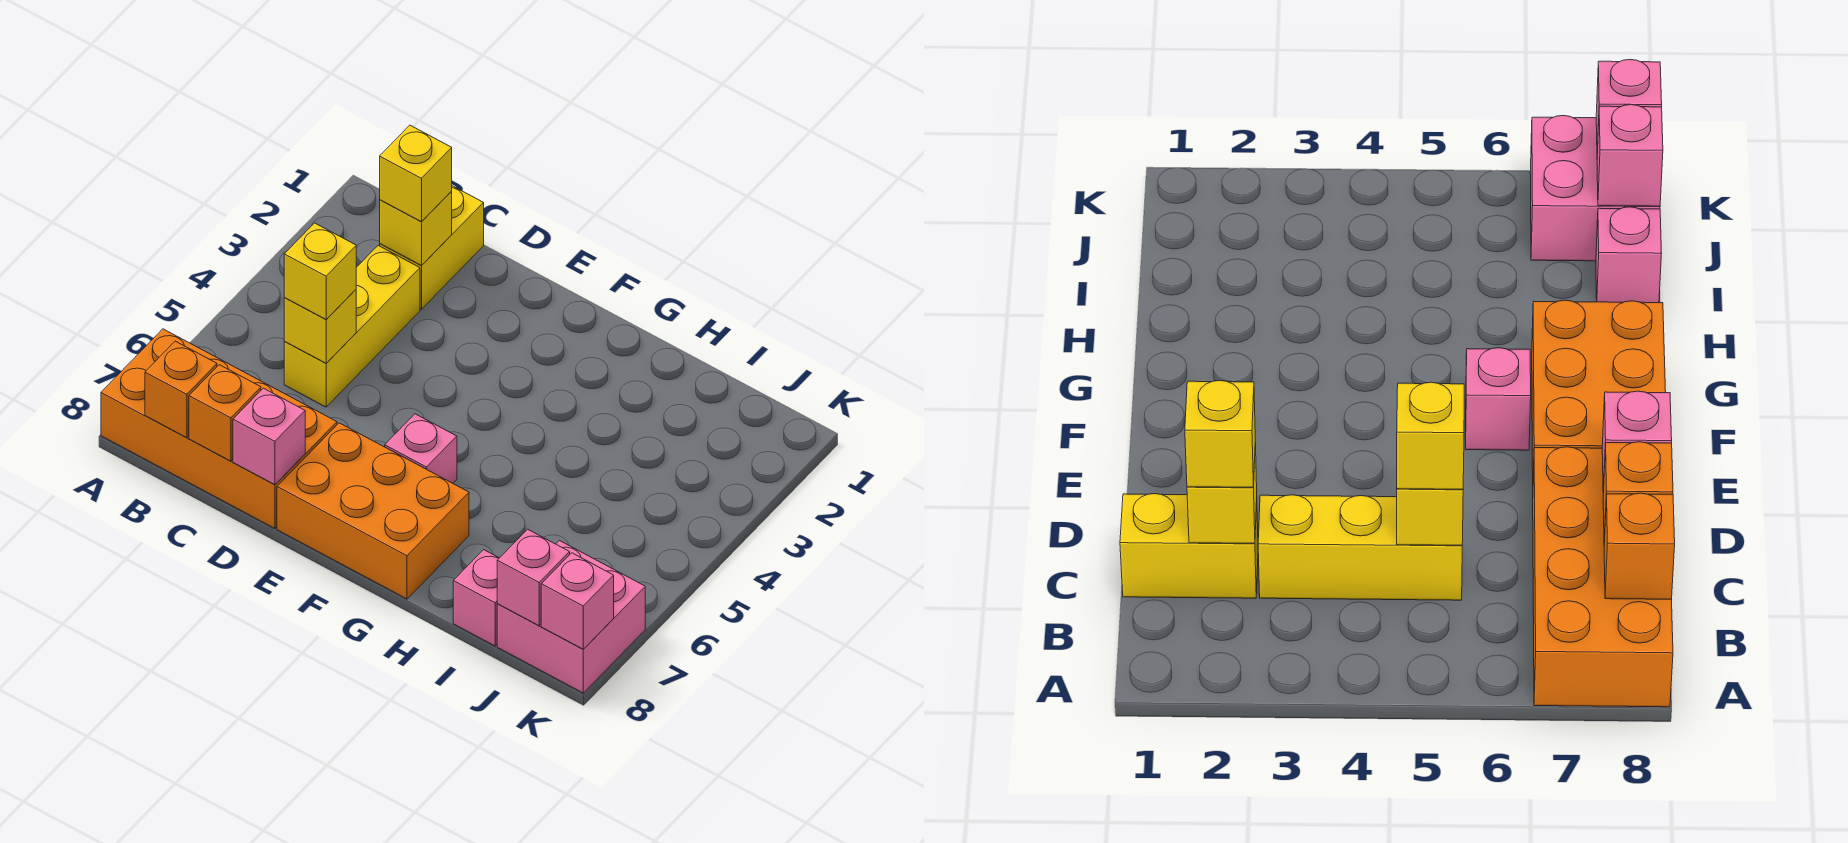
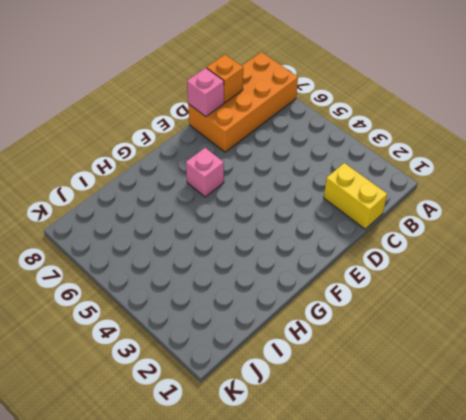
none -> yellow 1x3 brick [284,246,420,407]
none -> orange 2x3 brick [277,423,469,599]
none -> pink 1x1 brick [453,550,499,646]

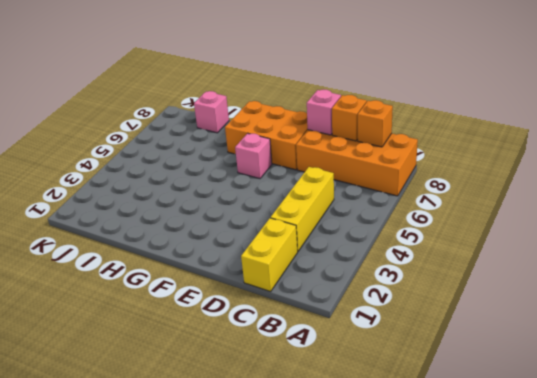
none -> pink 2x2 brick [497,541,645,693]
none -> yellow 1x1 brick [380,191,452,266]
none -> yellow 1x1 brick [284,290,356,363]

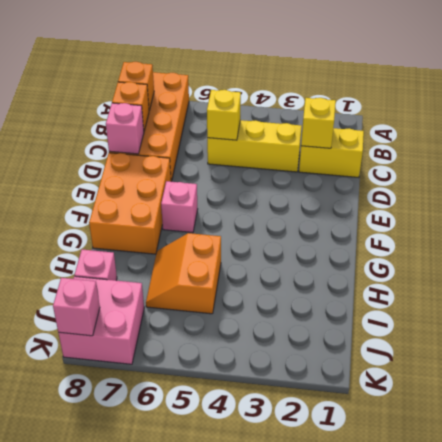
orange 2x2 slope [146,233,221,314] -> none
none -> pink 1x1 brick [497,529,570,626]
none -> yellow 1x1 brick [380,125,452,222]
none -> yellow 1x1 brick [284,223,356,320]

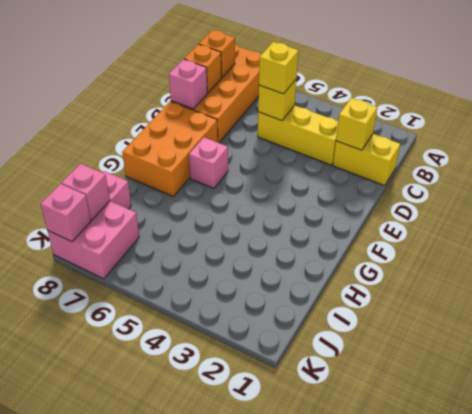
none -> yellow 1x1 brick [380,125,452,222]

